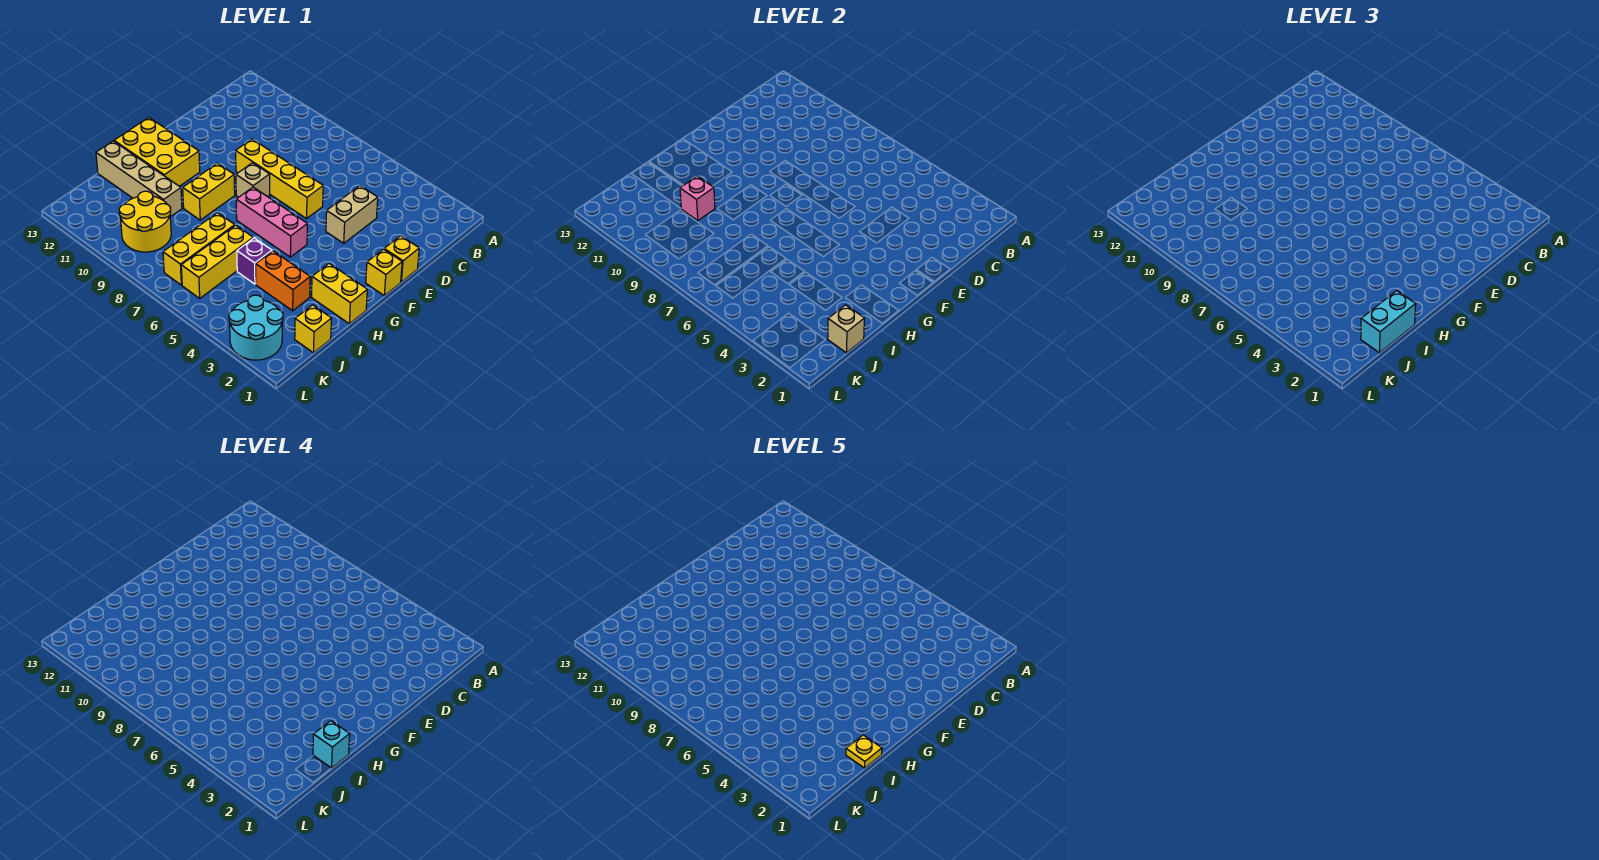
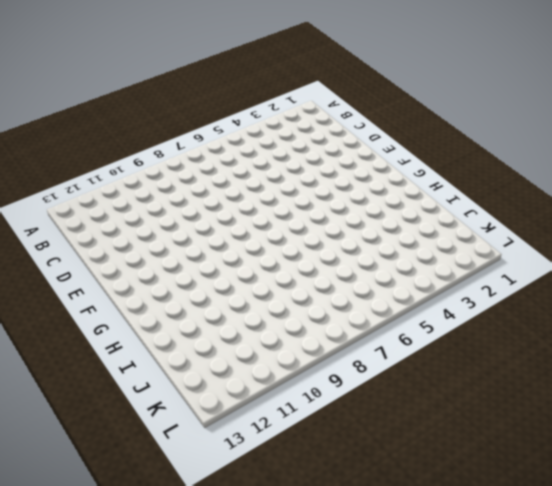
none -> tan 1x2 brick [326,186,378,243]
none -> yellow 1x1 brick [384,236,419,282]
none -> yellow 1x4 brick [236,139,323,219]

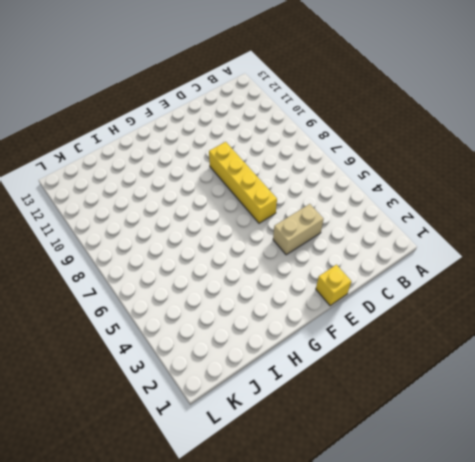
none -> yellow 1x1 brick [366,249,402,295]
none -> tan 1x1 brick [236,163,270,197]
none -> pink 1x3 brick [236,187,307,257]

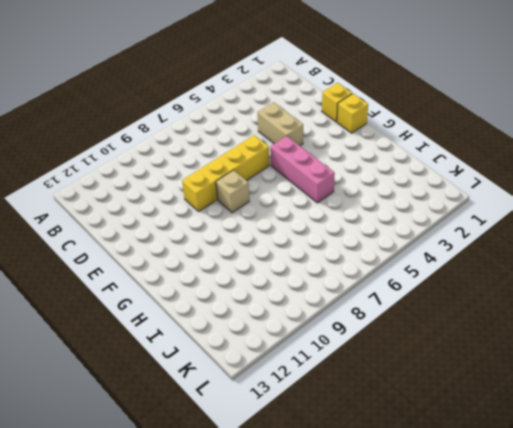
pink 1x3 brick [270,136,335,203] -> pink 1x3 brick turned to [236,187,307,257]
none -> yellow 1x2 brick [183,163,235,220]
none -> yellow 2x3 brick [114,118,200,186]
none -> yellow 1x2 brick [312,264,367,324]

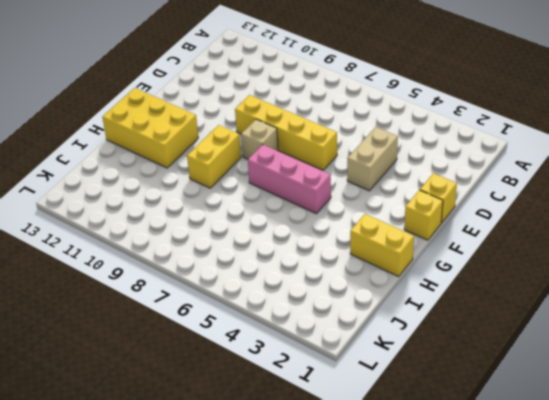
none -> orange 1x2 brick [256,251,310,311]
none -> purple 1x1 brick [237,238,272,284]
none -> yellow 1x3 brick [181,225,253,298]

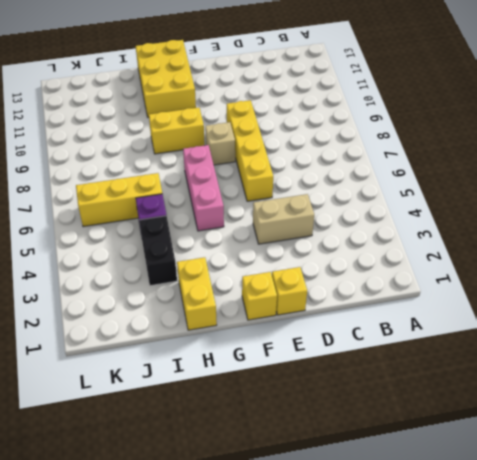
black 1x2 brick [139,216,177,286] -> orange 1x2 brick [256,251,310,311]
none -> yellow 1x3 brick [163,213,235,285]
none -> tan 1x4 brick [96,141,182,217]
none -> yellow 1x1 brick [295,305,332,353]

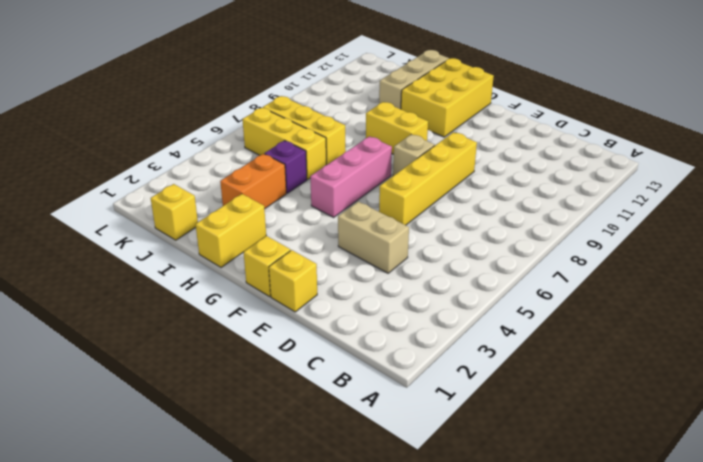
tan 1x3 brick [379,50,449,109] -> tan 1x4 brick [96,141,182,217]
none -> yellow 2x2 round brick [119,191,171,252]
none -> cyan 2x2 round brick [229,295,283,360]
none -> pink 1x1 brick [680,176,715,221]

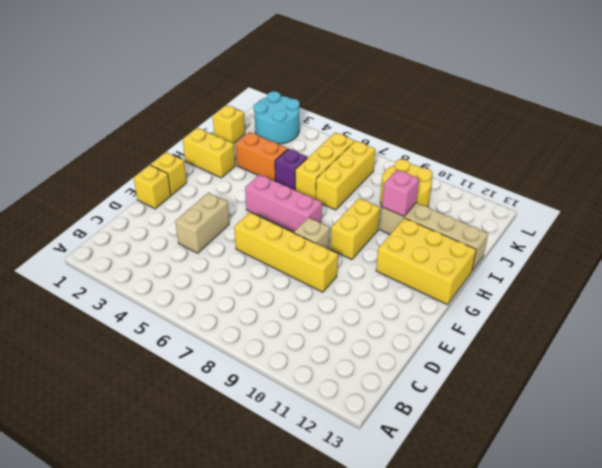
none -> tan 1x1 brick [828,305,865,353]
none -> cyan 1x2 brick [1361,291,1416,353]
none -> cyan 1x1 brick [313,721,350,768]

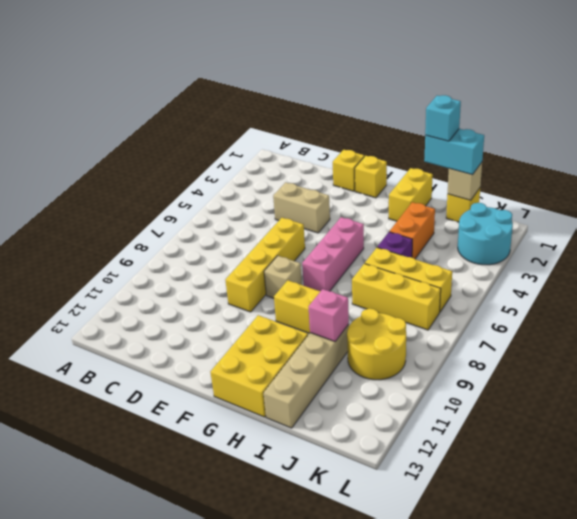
none -> yellow 1x1 plate [846,735,882,768]

